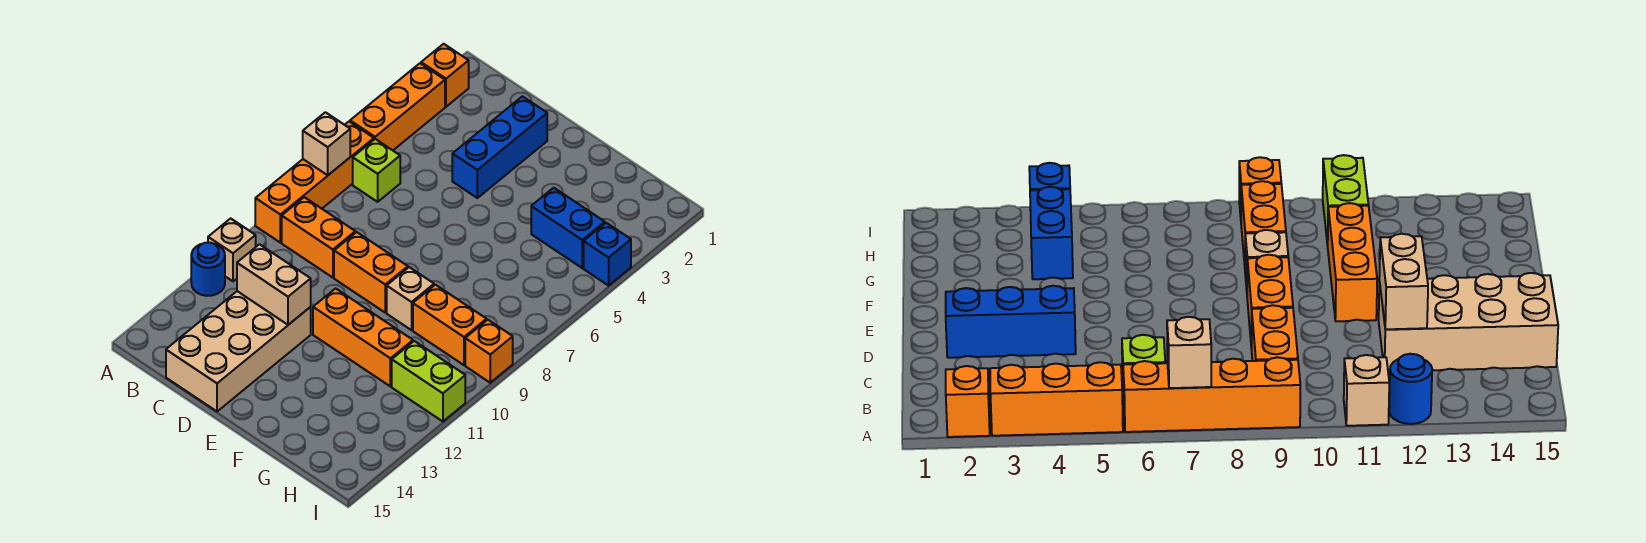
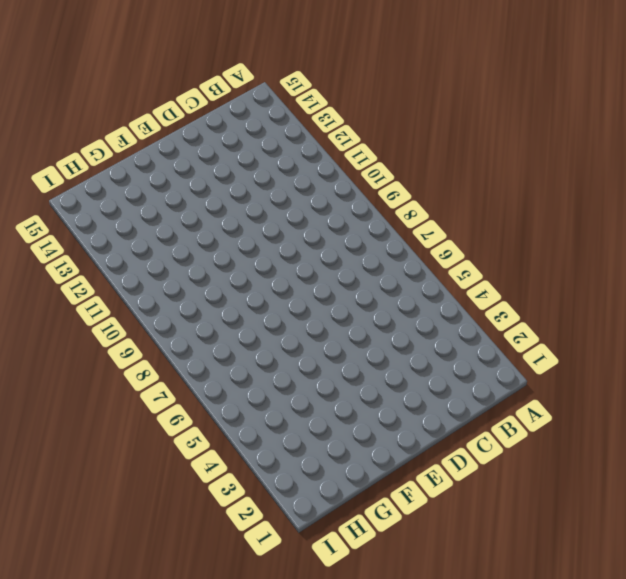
none -> orange 1x1 brick [421,44,469,107]
none -> orange 1x3 brick [350,63,445,150]
none -> orange 1x4 brick [255,122,374,243]

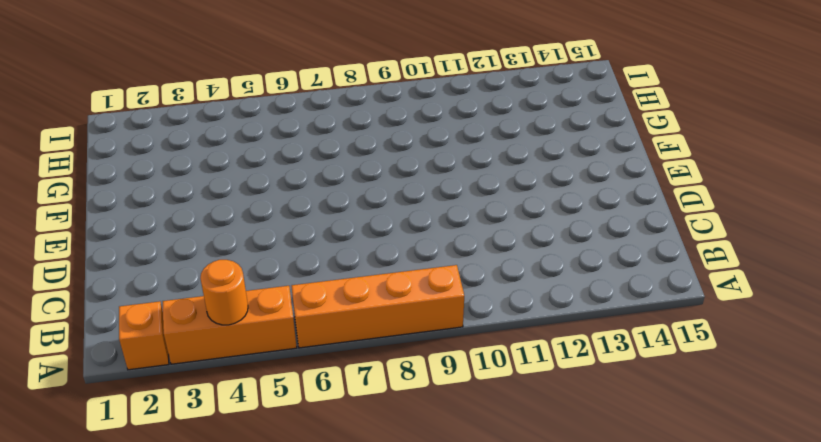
orange 1x1 round brick [200,260,248,325] -> none
none -> tan 1x1 brick [208,218,256,281]
none -> blue 1x1 round brick [191,243,225,296]
none -> lime 1x1 brick [353,139,400,202]

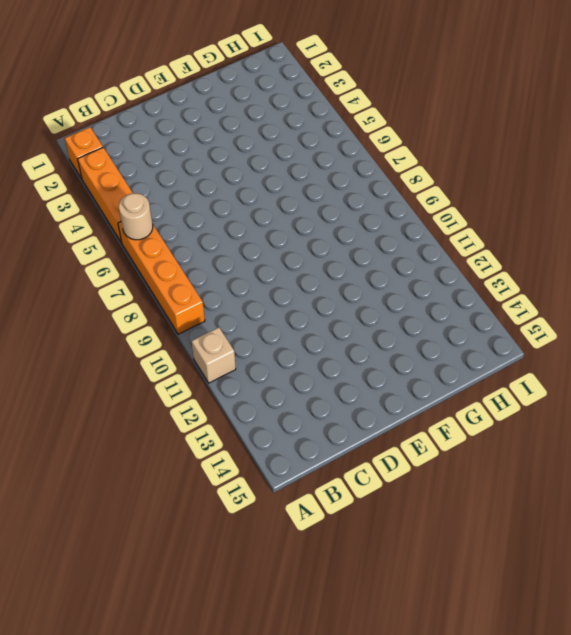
tan 1x1 round brick [119,193,153,240] -> none
none -> blue 1x1 round brick [191,243,225,296]
none -> lime 1x1 brick [353,139,400,202]
none -> orange 1x2 brick [282,197,355,278]

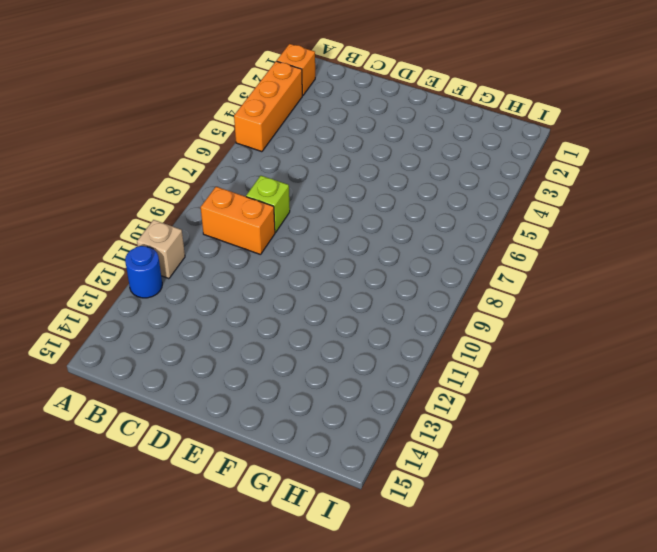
lime 1x1 brick [246,176,290,232] -> lime 1x1 brick moved to [353,139,400,202]
none -> orange 1x4 brick [255,122,374,243]
none -> tan 2x4 brick [166,291,311,411]
none -> blue 1x3 brick [452,96,547,198]

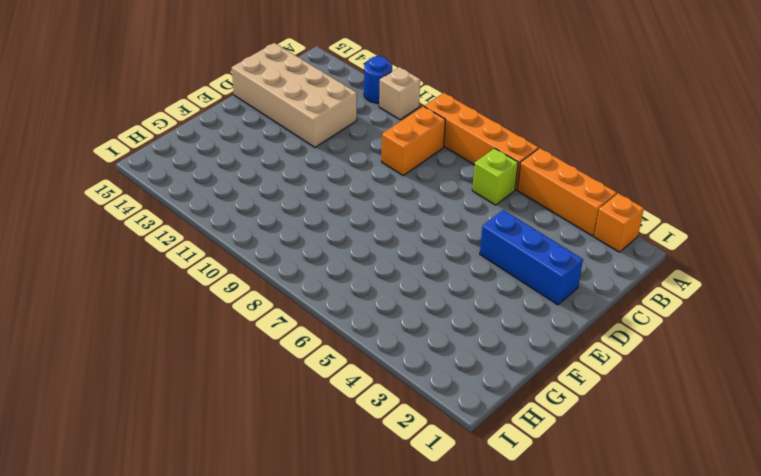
none -> orange 1x2 brick [334,232,408,312]
none -> orange 1x3 brick [313,288,413,386]
none -> tan 1x1 brick [387,267,434,330]

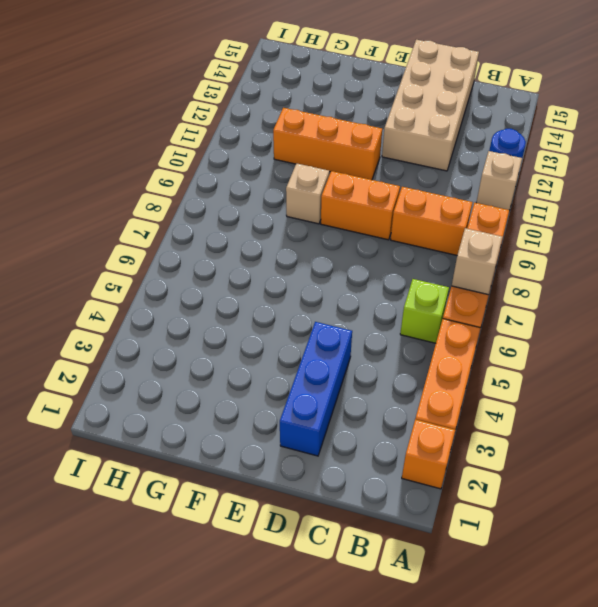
none -> blue 1x2 brick [531,188,605,268]
none -> orange 1x2 brick [413,285,487,365]
none -> lime 1x2 brick [392,341,465,421]

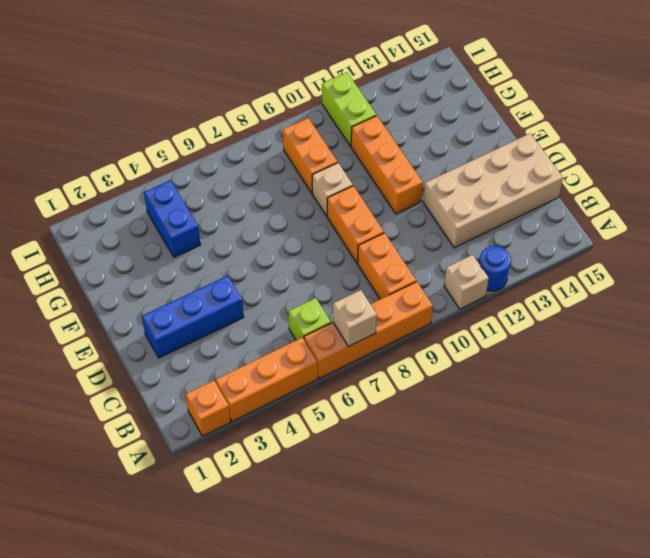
none -> blue 1x1 brick [584,223,631,286]
none -> orange 1x1 brick [465,320,513,383]
none -> tan 1x2 brick [237,244,311,325]

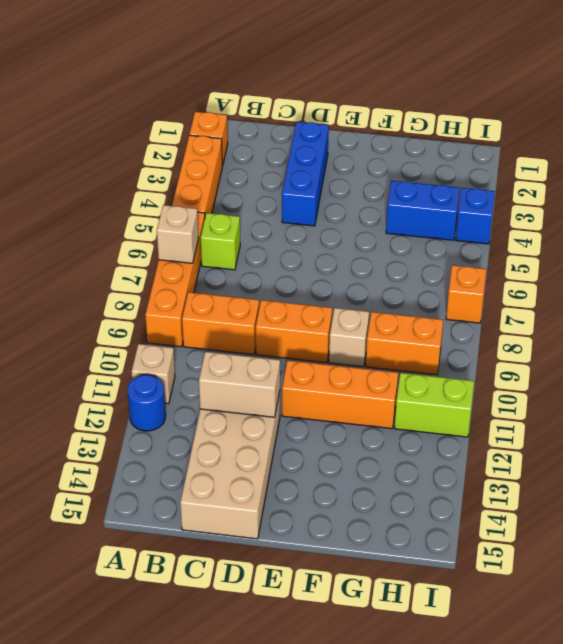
orange 1x1 brick [446,265,486,323] -> orange 1x1 brick moved to [465,320,513,383]

